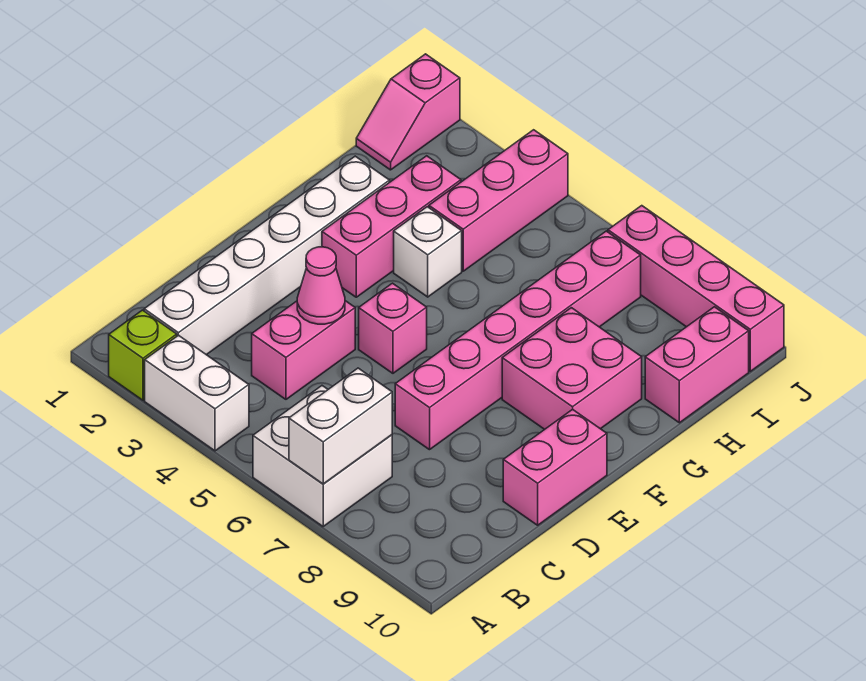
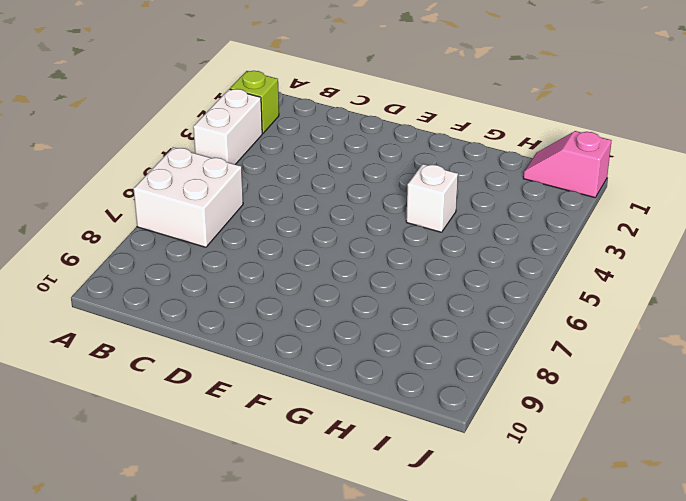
none -> white 1x6 brick [144,156,390,355]
none -> pink 1x2 brick [252,301,355,399]
none -> pink 1x6 brick [395,231,641,450]

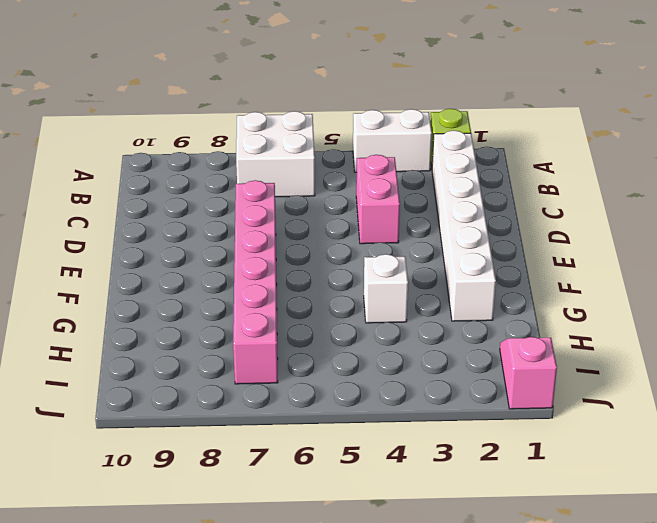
none -> pink 1x2 brick [503,409,607,525]
none -> pink 1x1 brick [359,283,427,373]
none -> pink 1x3 brick [322,156,461,297]

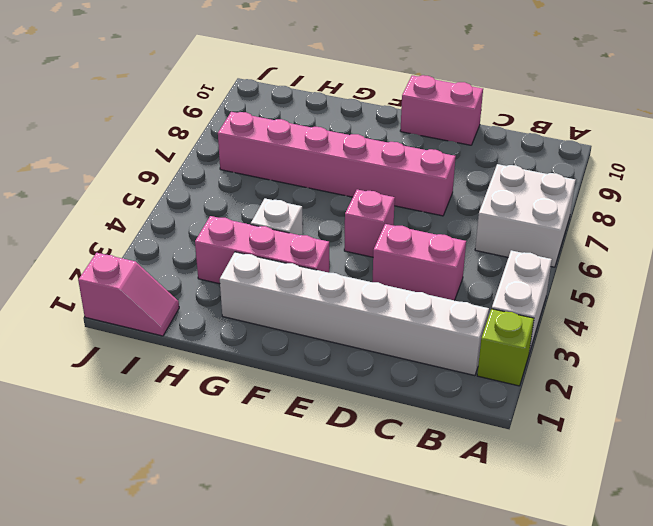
none -> pink 2x2 brick [502,308,642,429]
none -> pink 1x3 brick [429,130,568,271]
none -> pink 1x2 brick [645,307,749,423]

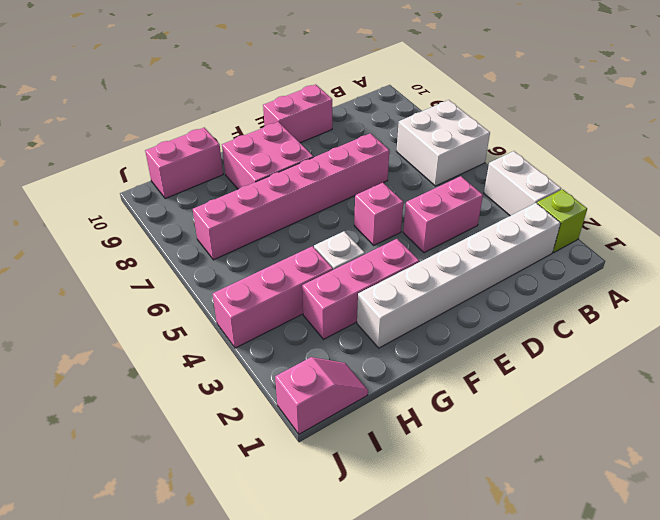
none -> pink 1x4 brick [608,206,784,371]
none -> white 1x2 brick [289,368,392,484]
none -> pink 1x1 cone [297,247,345,324]

